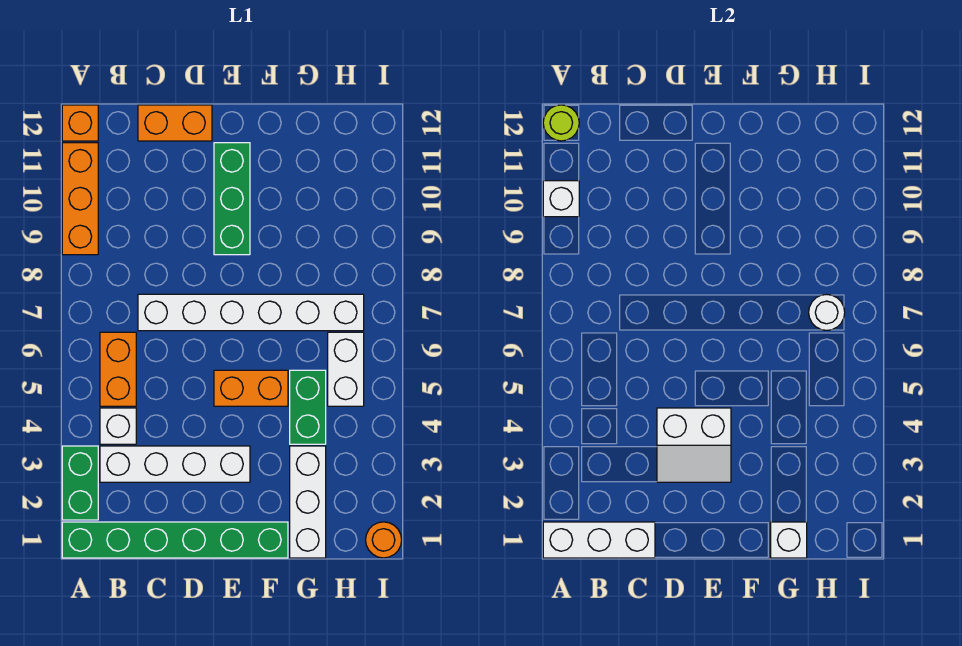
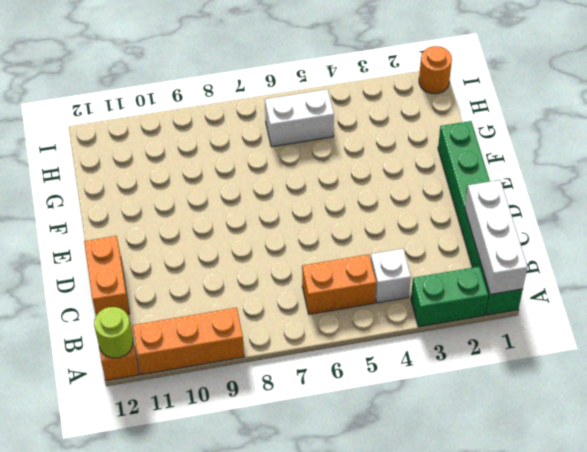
none -> white 1x4 brick [100,446,250,482]
none -> white 1x6 brick [138,294,364,331]
none -> orange 1x2 brick [214,370,288,406]

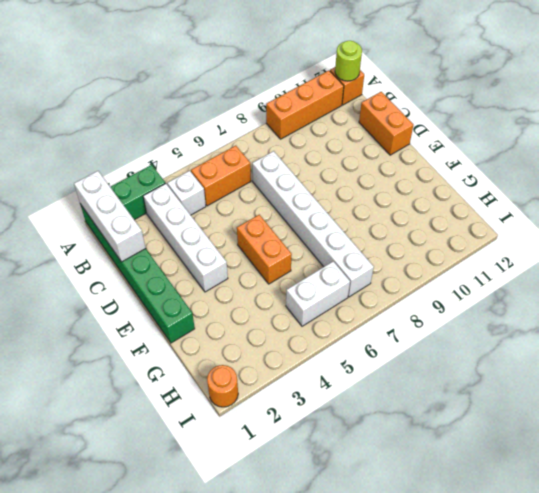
none -> green 1x3 brick [214,143,250,255]
none -> white 1x3 brick [290,446,326,558]
none -> green 1x2 brick [290,370,326,444]

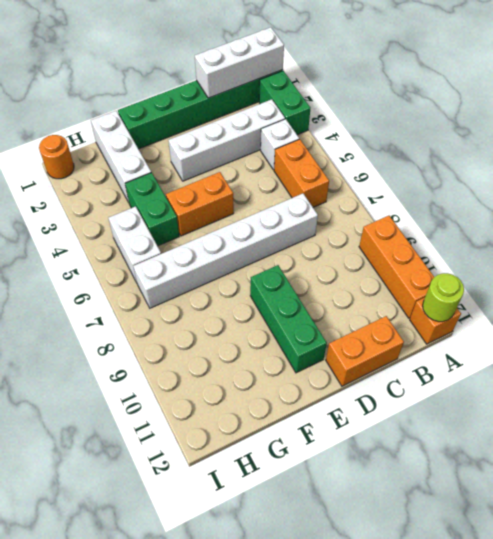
none -> white 1x1 brick [543,181,579,217]
none -> white 2x2 slope [657,408,731,482]
none -> white 1x1 brick [771,522,807,558]

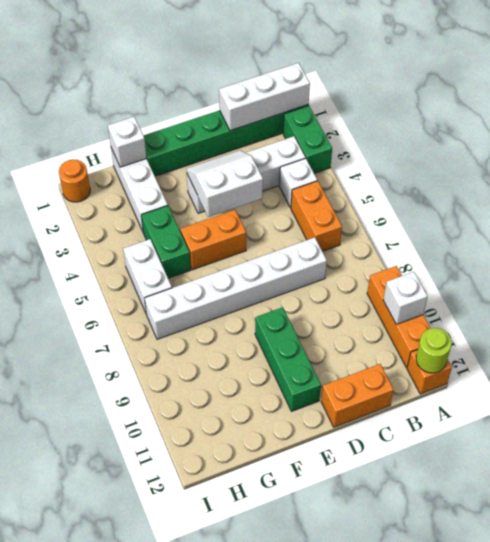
none -> white 1x1 round brick [809,294,845,330]

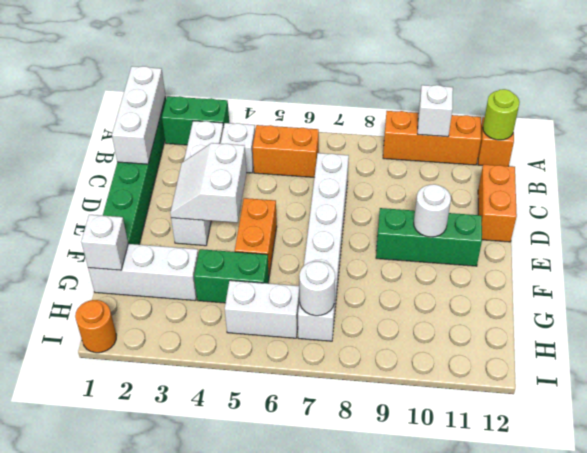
white 1x1 round brick [414,184,451,237] -> none

